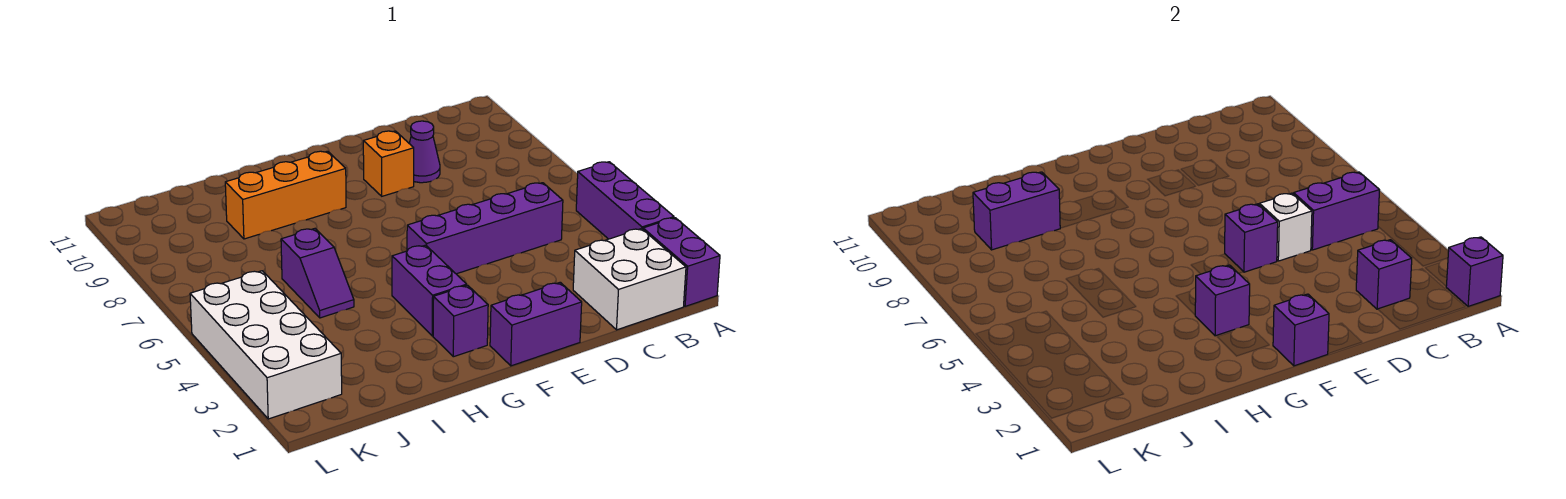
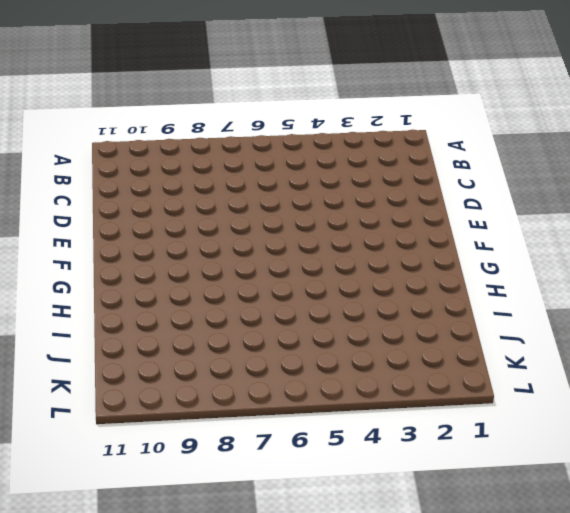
none -> purple 1x2 brick [643,218,720,306]
none -> purple 1x3 brick [576,162,674,239]
none -> white 2x2 brick [573,229,686,330]

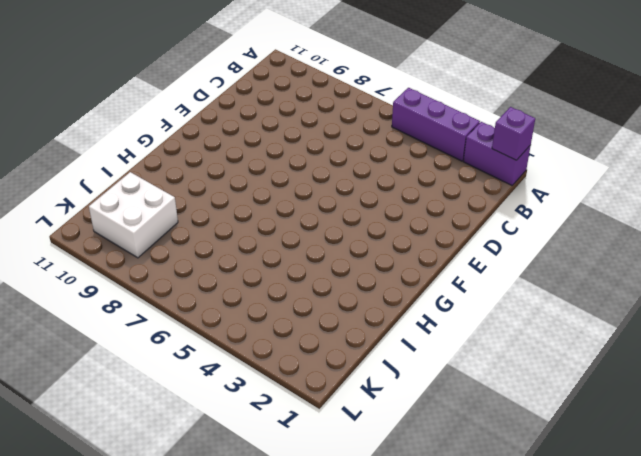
white 2x2 brick [89,172,178,258] -> white 2x2 brick moved to [573,229,686,330]
none -> purple 1x4 brick [407,183,563,274]
none -> purple 1x1 cone [409,121,440,183]
none -> purple 1x2 brick [490,282,582,366]

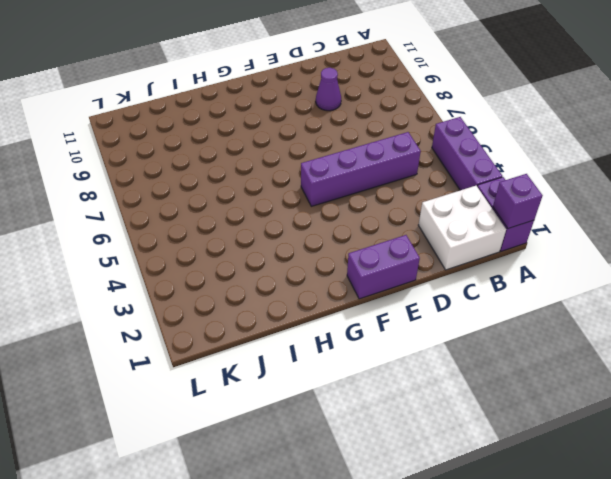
none -> orange 1x1 brick [363,131,414,196]
none -> purple 1x1 brick [433,285,488,357]
none -> purple 1x2 brick [392,245,467,336]

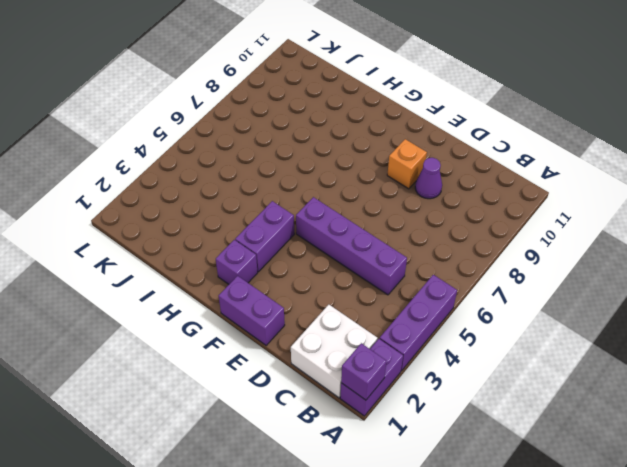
none -> orange 1x3 brick [225,151,346,239]
none -> purple 1x2 slope [281,229,354,318]
none -> white 2x4 brick [190,271,342,419]

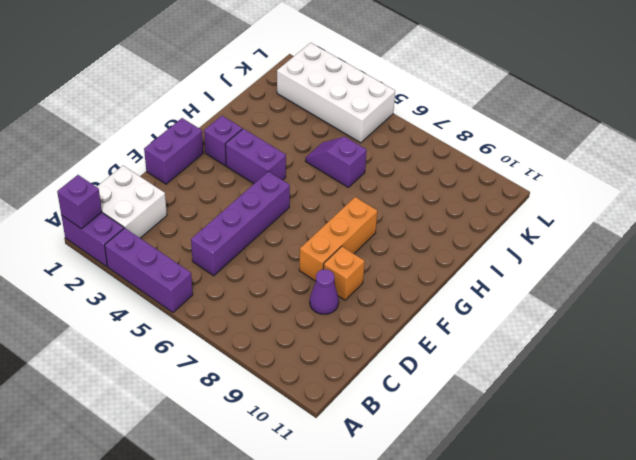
orange 1x3 brick [299,197,377,281] -> orange 1x3 brick moved to [225,151,346,239]
none -> purple 1x2 brick [1294,172,1380,250]
none -> purple 1x1 brick [1356,240,1412,309]
none -> white 1x1 brick [1259,193,1312,261]

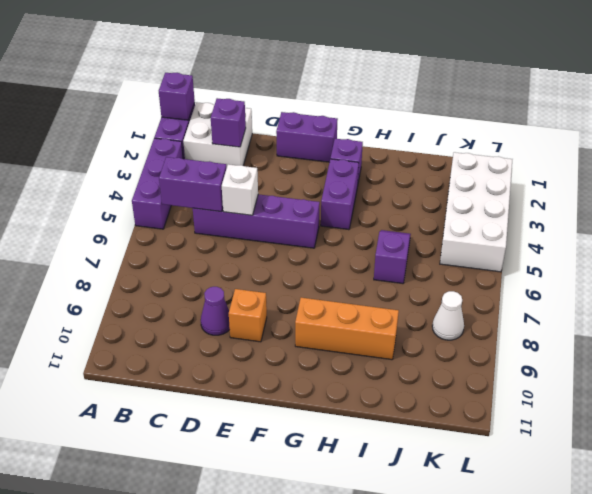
white 1x1 cone [432,291,464,340] -> none
none -> purple 1x1 brick [1225,204,1278,272]
none -> purple 1x1 brick [1273,294,1329,366]
none -> purple 1x1 brick [1195,265,1250,336]

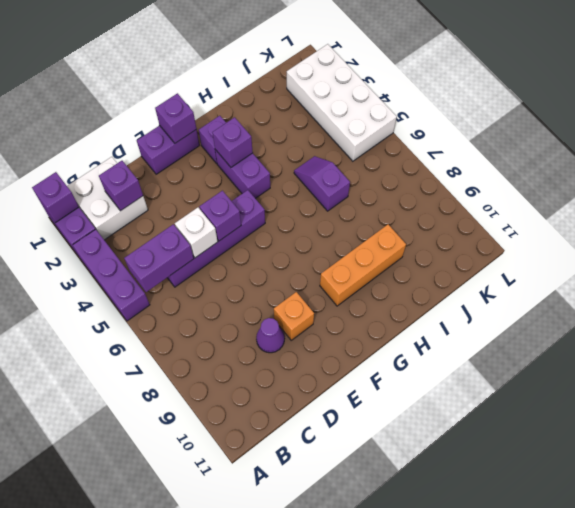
none -> purple 1x2 brick [973,172,1060,250]

